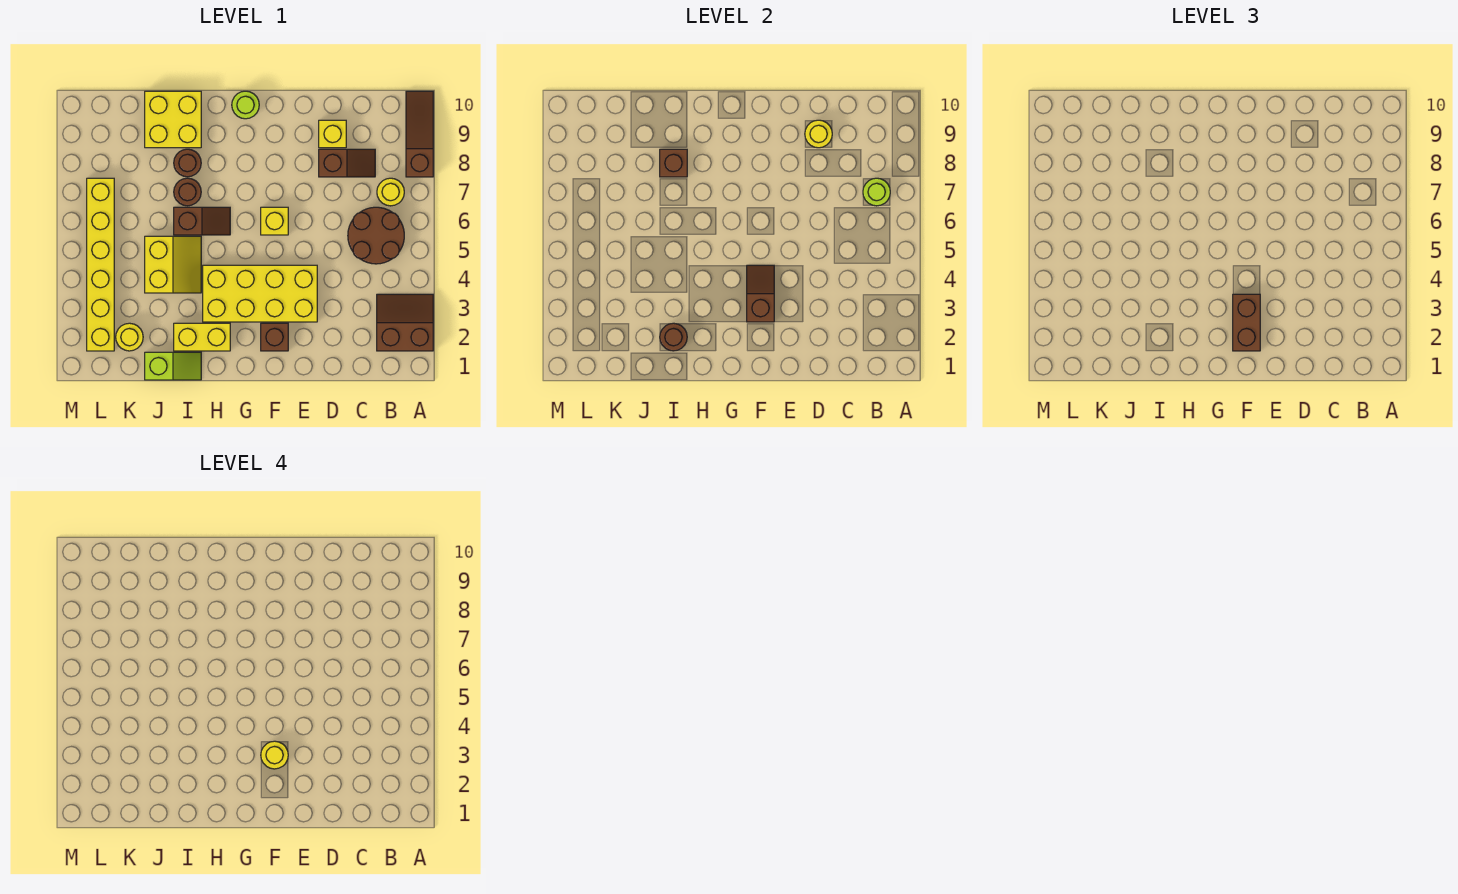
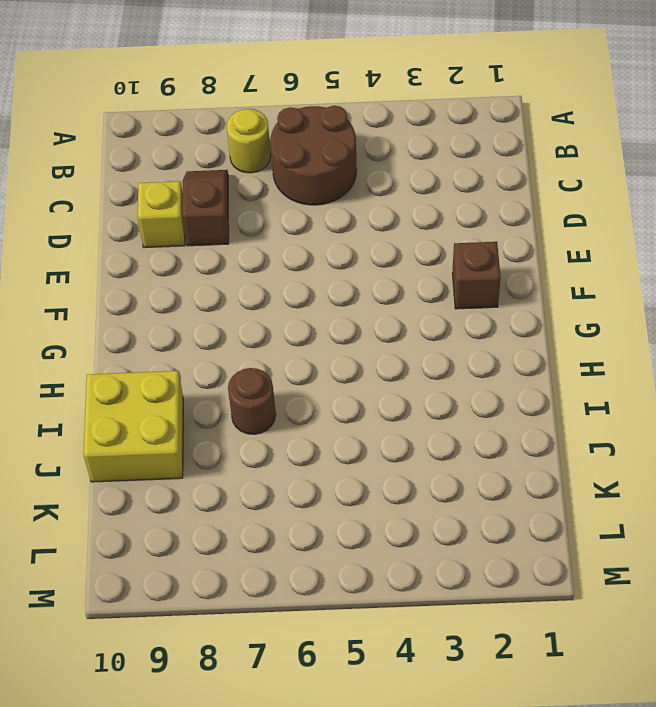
none -> brown 2x2 slope [377,294,433,351]
none -> brown 1x3 slope [406,91,433,177]
none -> yellow 2x4 brick [203,265,317,322]

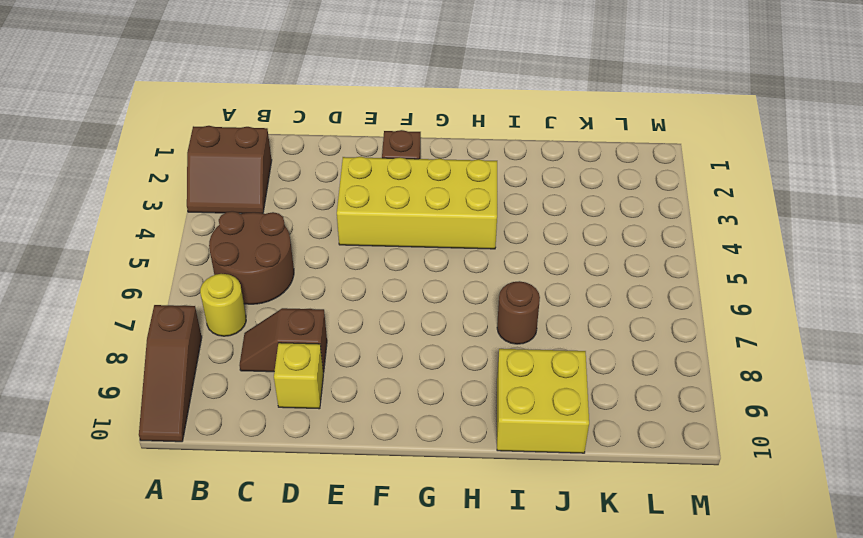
none -> yellow 1x1 brick [261,207,288,235]
none -> lime 1x1 round brick [232,91,259,119]
none -> yellow 1x2 brick [174,323,230,351]

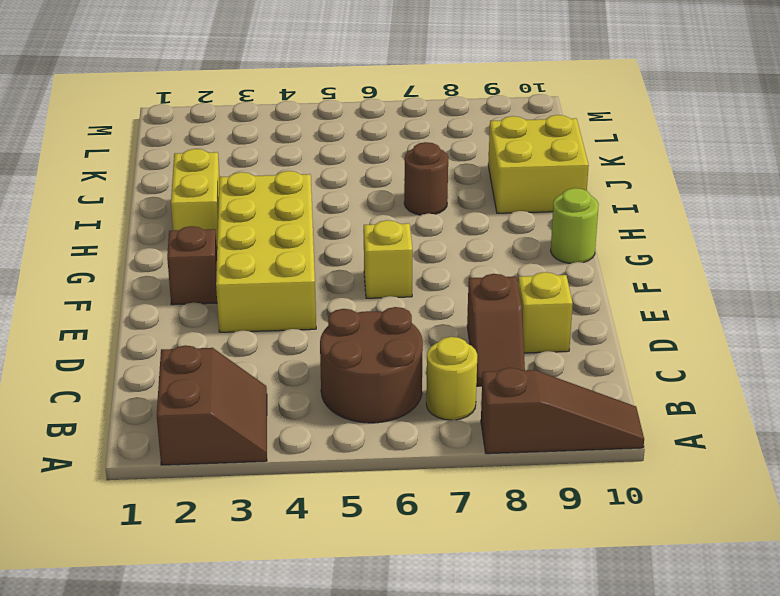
none -> brown 1x2 slope [174,207,230,235]
none -> lime 1x2 slope [145,352,201,380]
none -> yellow 2x2 slope [145,236,201,293]

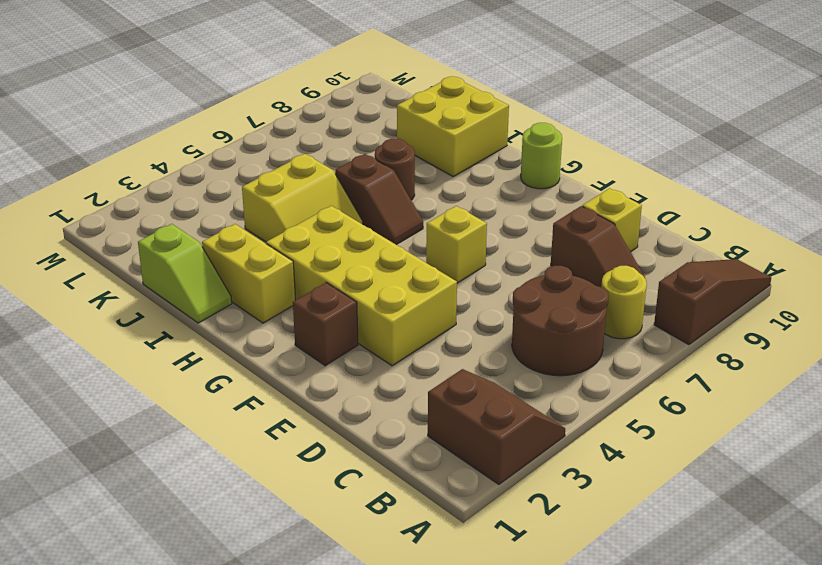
none -> brown 1x1 round brick [174,149,201,177]
none -> yellow 1x1 round brick [116,323,143,351]
none -> yellow 1x6 brick [87,178,114,351]

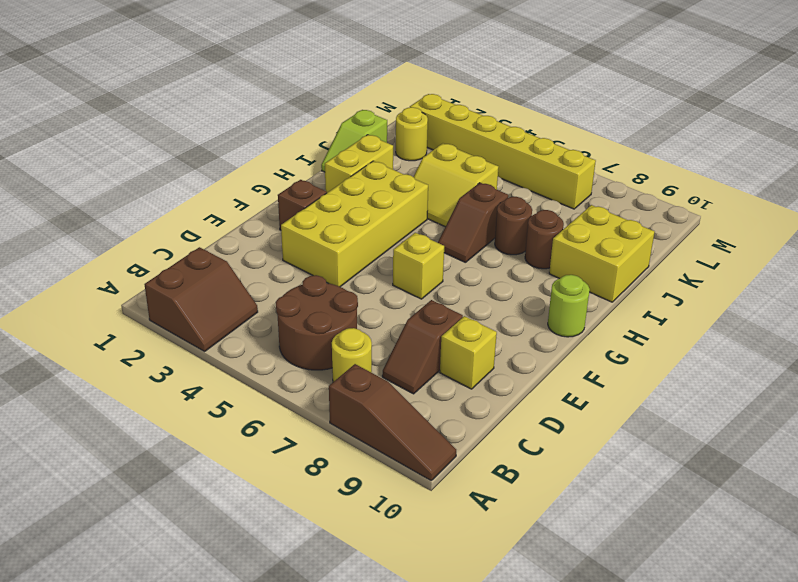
none -> lime 1x1 round brick [863,178,890,206]
none -> yellow 1x1 round brick [805,120,832,148]
none -> brown 1x2 slope [747,265,774,322]

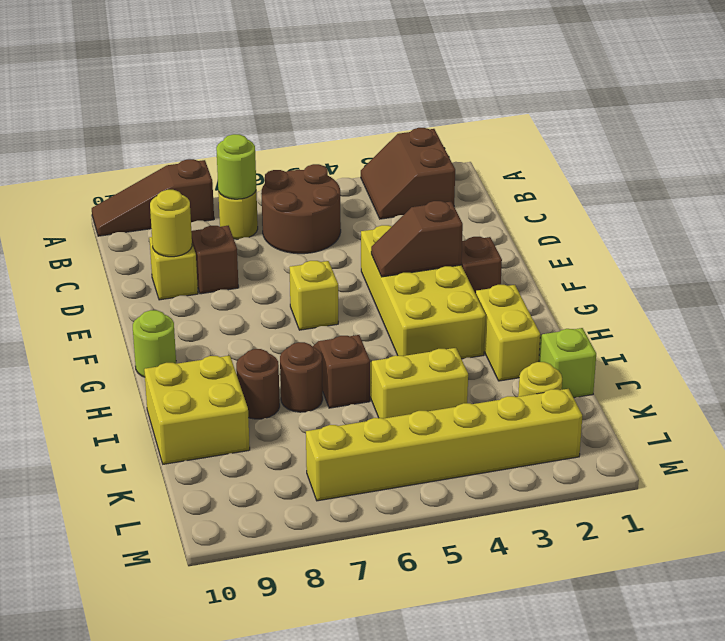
none -> brown 1x1 round brick [660,323,687,351]
none -> brown 1x1 brick [660,149,687,177]
none -> brown 1x2 brick [1233,294,1260,351]

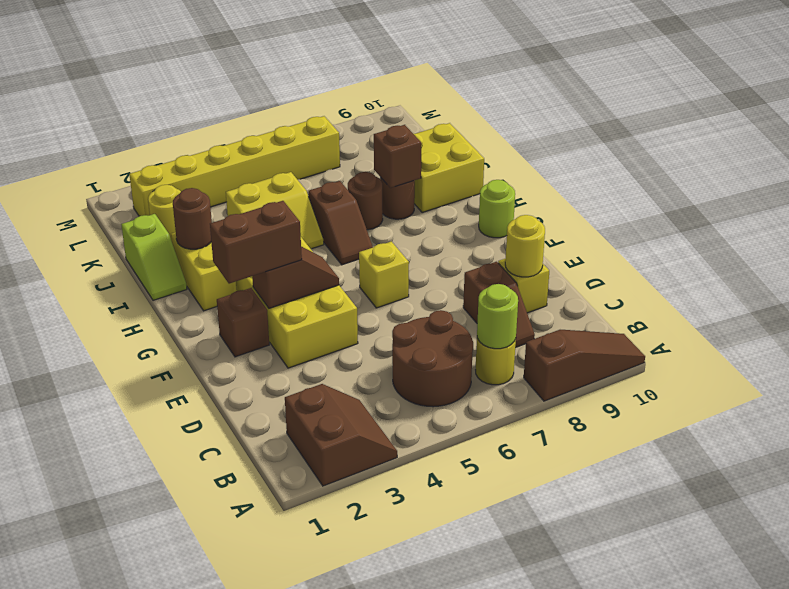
none -> yellow 1x1 round brick [261,741,288,769]

